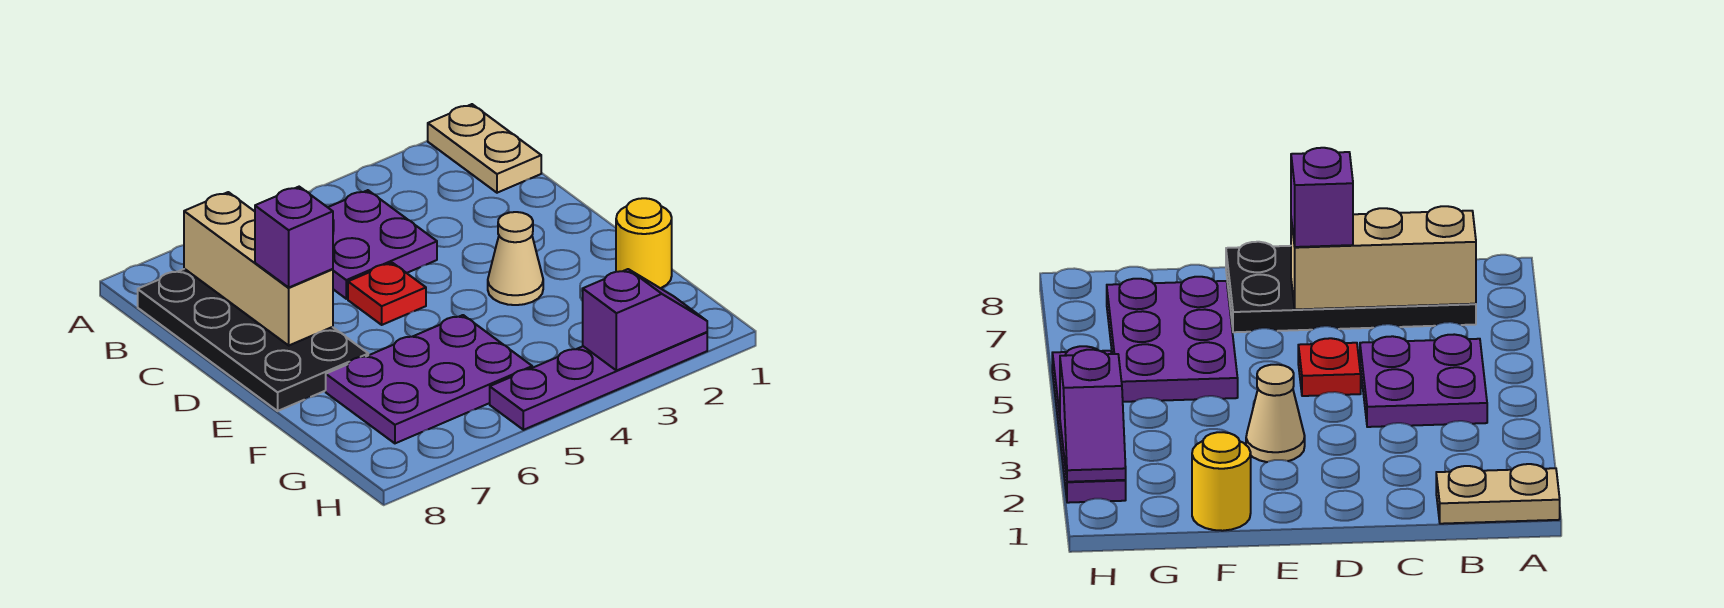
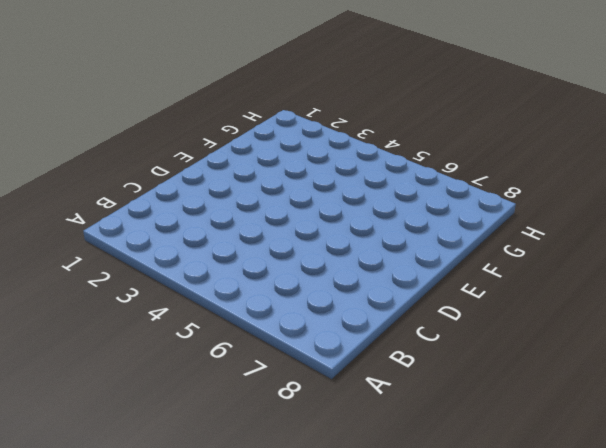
none -> tan 1x2 plate [428,104,541,193]
none -> purple 2x2 plate [328,190,437,299]

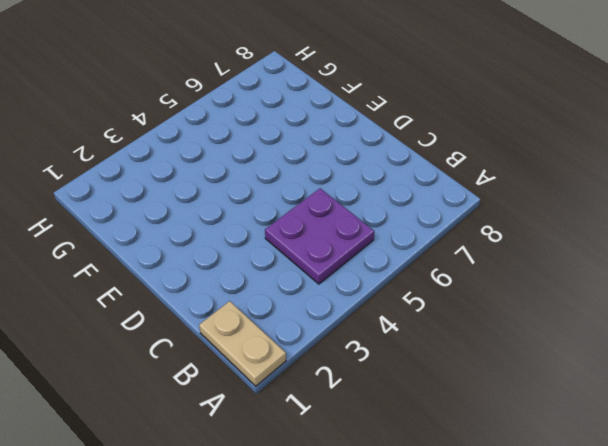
none -> black 2x4 plate [138,269,368,411]
none -> red 1x1 plate [348,263,426,325]

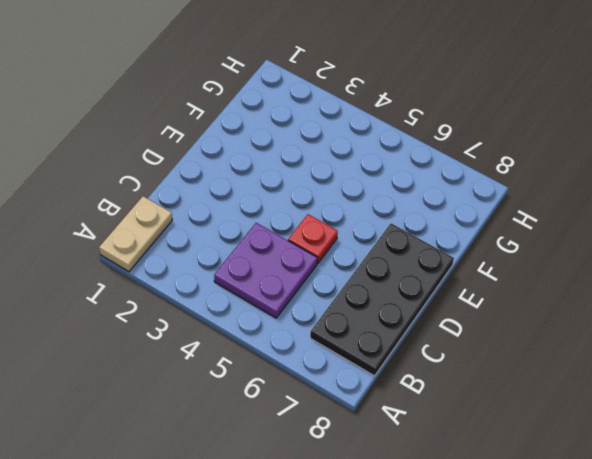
none -> tan 1x1 cone [488,212,543,305]
none -> yellow 1x1 round brick [616,198,672,288]

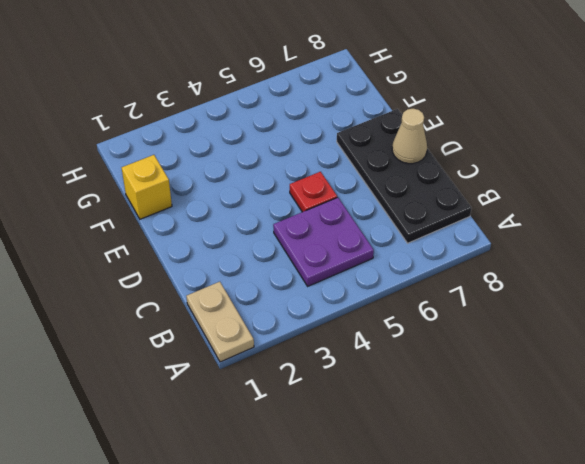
tan 1x1 cone [392,109,427,164] -> tan 1x1 cone moved to [488,212,543,305]
yellow 1x1 brick [122,155,172,219] -> yellow 1x1 round brick [616,198,672,288]
none -> purple 2x3 plate [326,315,532,443]
none -> purple 1x4 plate [490,332,707,430]

